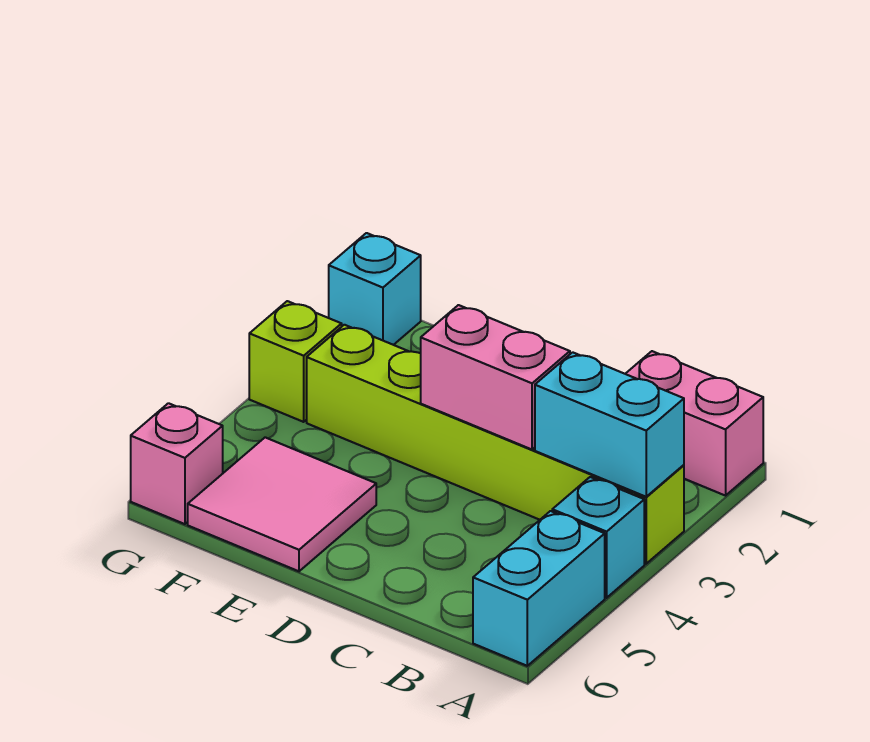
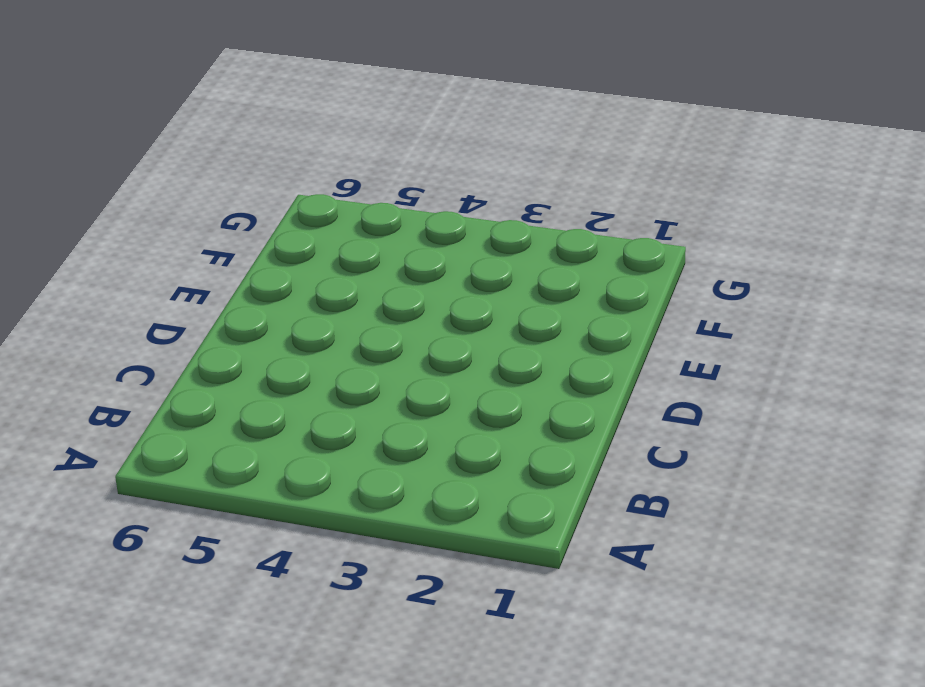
none -> pink 1x2 brick [626,351,763,496]
none -> lime 1x6 brick [307,325,684,564]

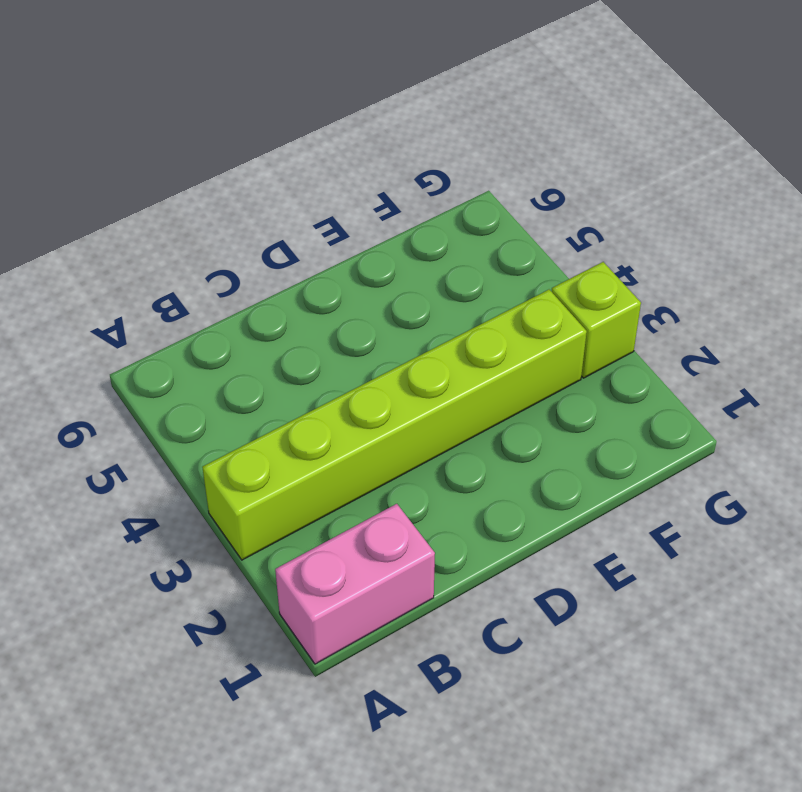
none -> cyan 1x1 brick [552,477,644,598]
none -> cyan 1x2 brick [473,511,605,666]

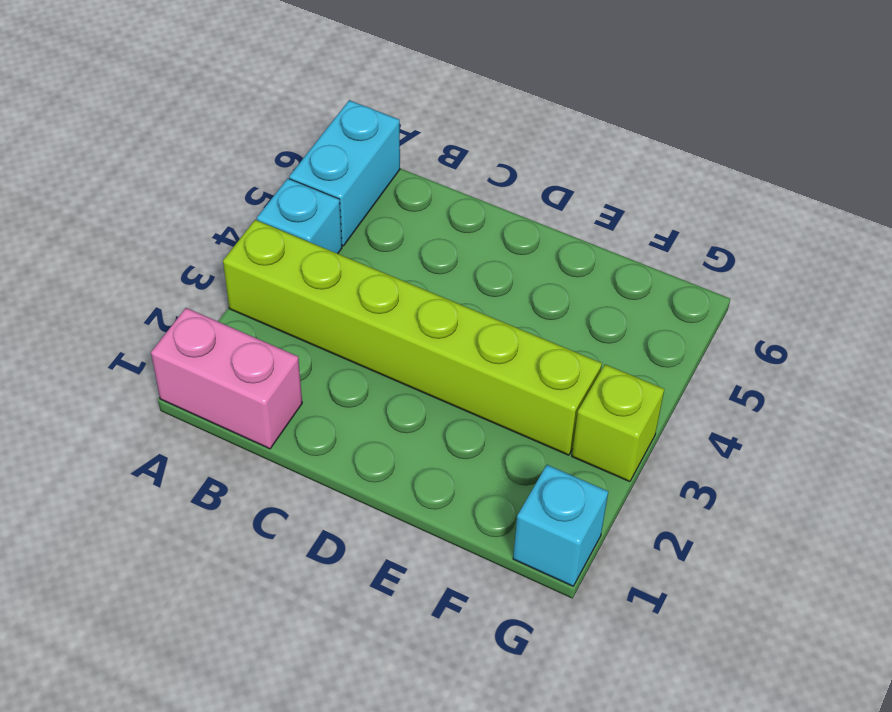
none -> pink 2x2 tile [188,437,376,571]
none -> pink 1x1 brick [131,403,223,524]

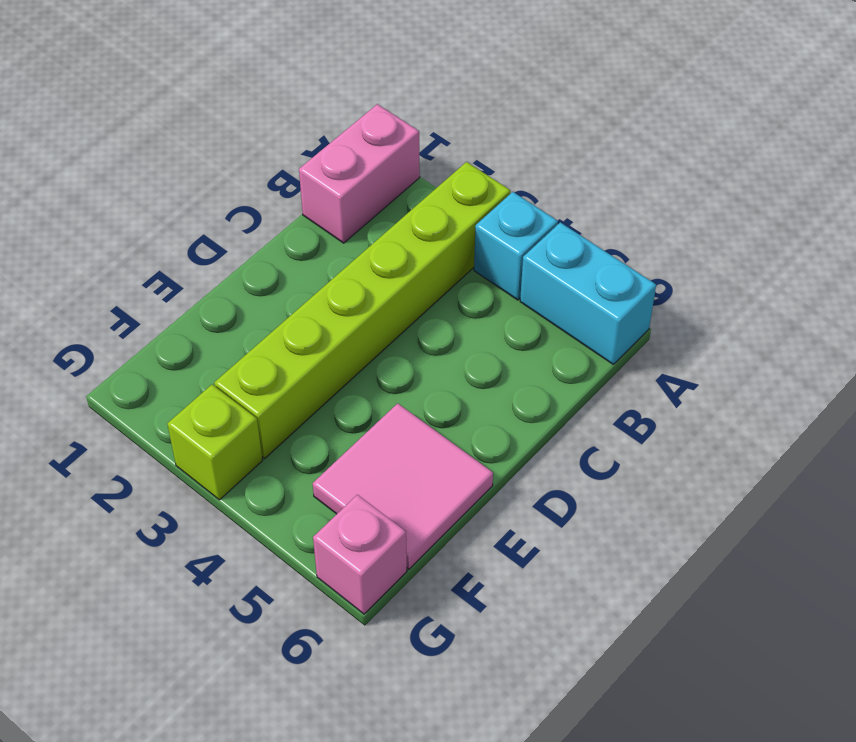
none -> cyan 1x1 brick [329,233,421,345]
none -> cyan 1x2 brick [535,352,684,497]

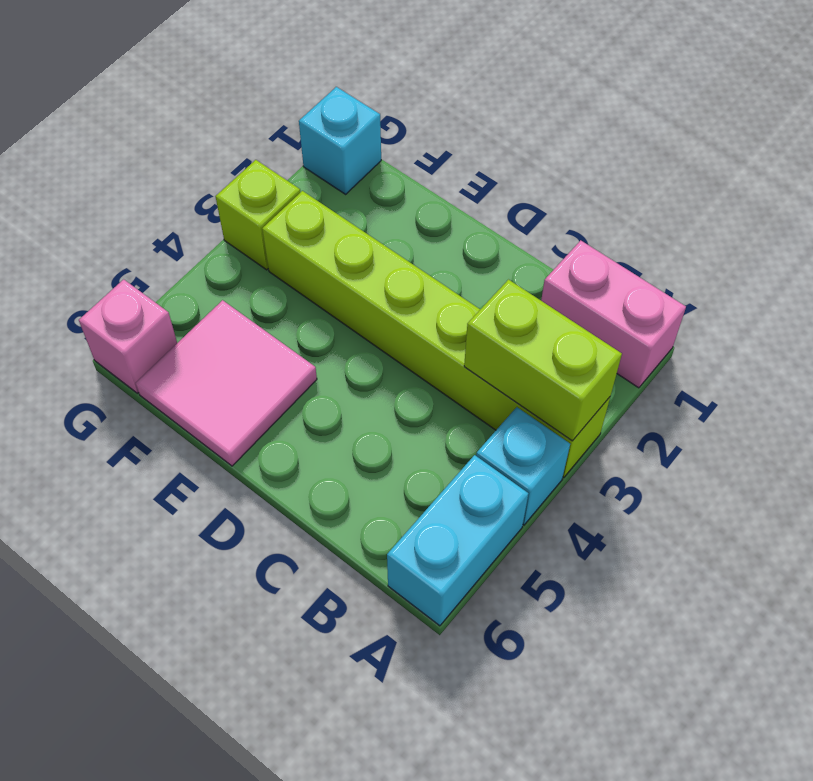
lime 1x2 brick [464,280,622,441] -> cyan 1x2 brick [535,352,684,497]
none -> pink 1x2 brick [421,305,570,449]

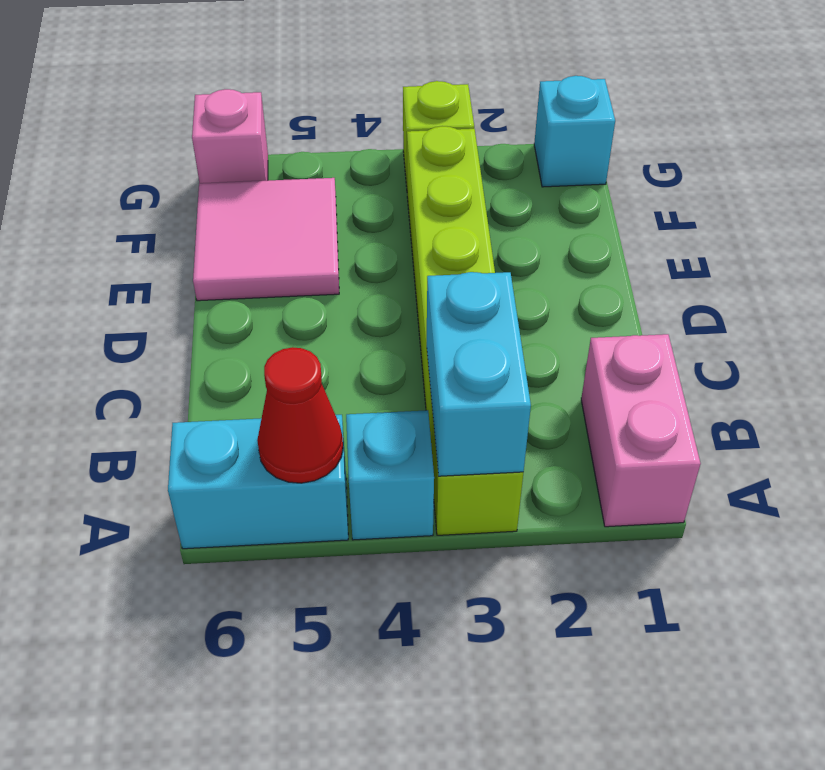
red 1x1 cone [257,347,343,483] -> none
none -> pink 1x2 brick [421,305,570,449]

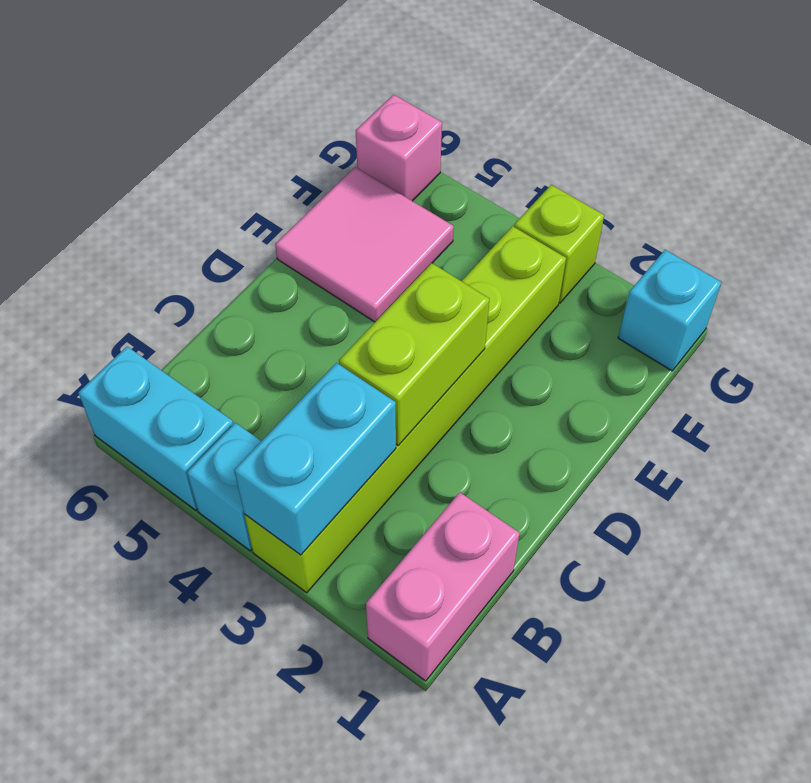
lime 1x2 brick [339,263,489,446] -> pink 1x2 brick [421,305,570,449]

